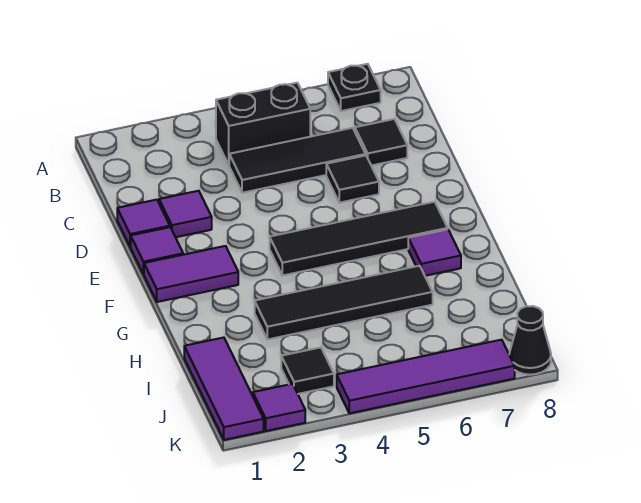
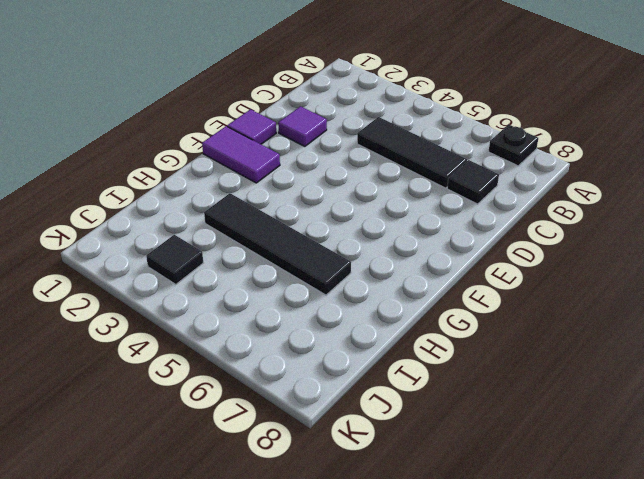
none -> black 1x2 brick [216,83,310,165]
none -> purple 1x1 tile [117,200,170,247]
none -> black 1x1 tile [326,155,379,203]

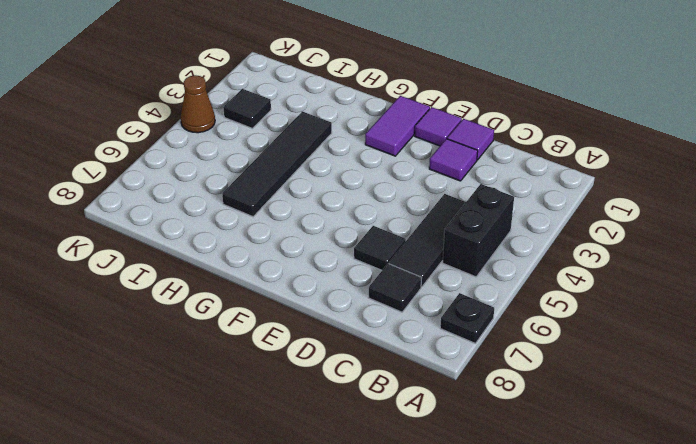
brown 1x1 cone [181,75,215,133] -> purple 1x4 tile [337,340,515,413]
none -> black 1x4 tile [270,202,448,276]
none -> purple 1x1 tile [408,229,461,276]
none -> purple 1x3 tile [184,338,264,440]

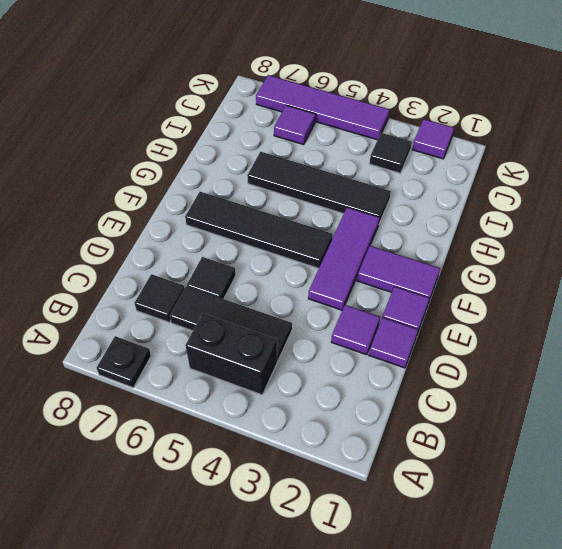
purple 1x3 tile [308,207,380,310] -> purple 1x3 tile moved to [184,338,264,440]
purple 1x1 tile [274,105,316,145] -> purple 1x1 tile moved to [408,229,461,276]
none -> black 1x1 cone [509,306,551,375]

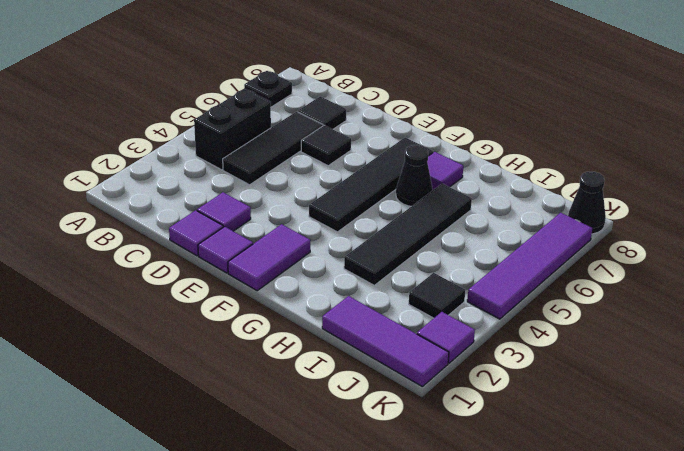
black 1x1 cone [396,145,433,206] -> none

